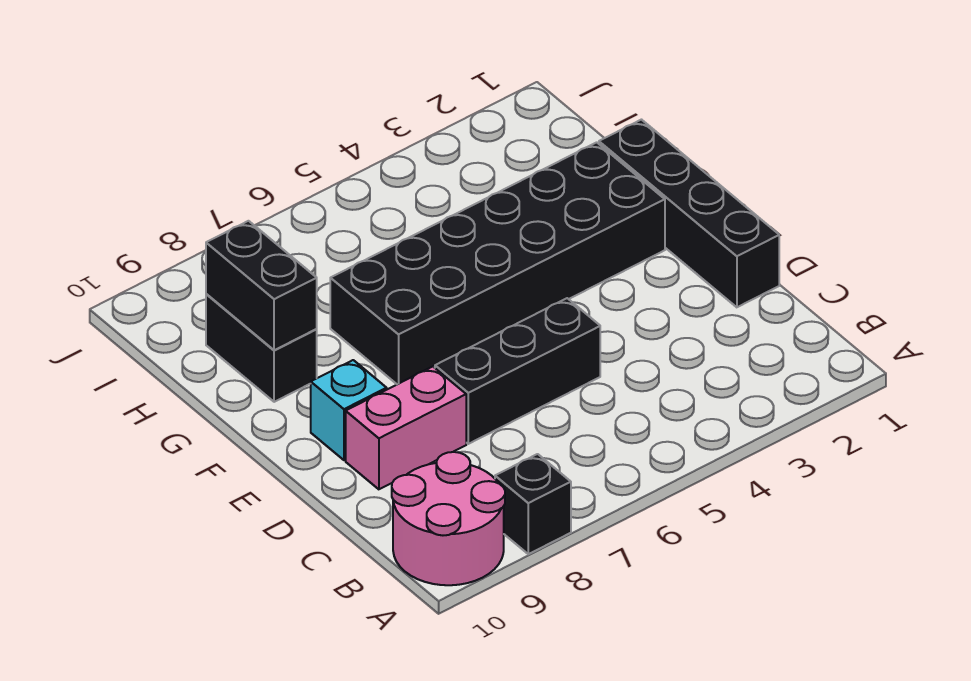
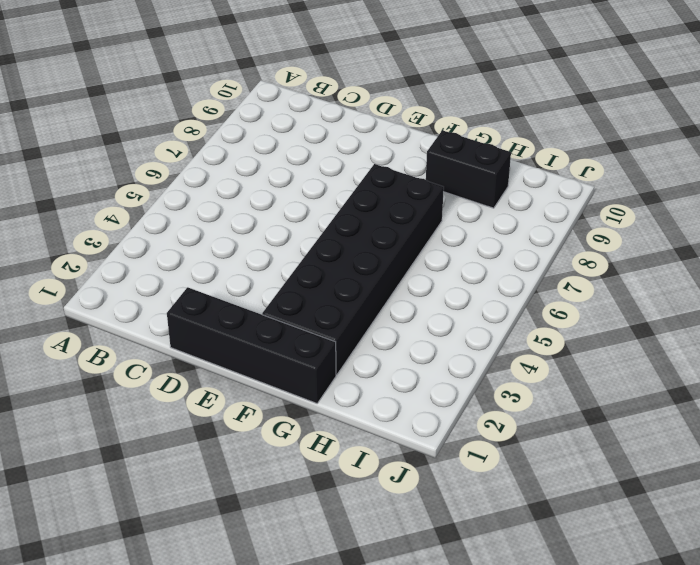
none -> black 1x1 brick [495,454,571,554]
none -> pink 2x2 round brick [392,452,505,585]

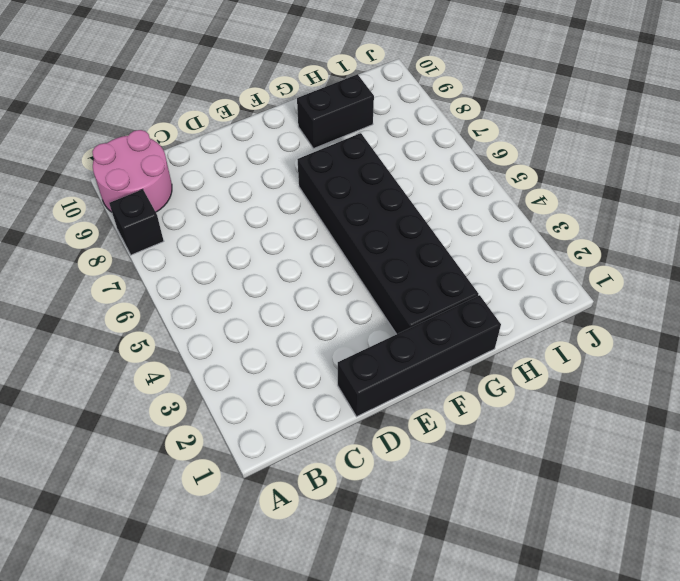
none -> black 1x3 brick [435,298,600,444]
none -> pink 1x2 brick [346,367,466,489]

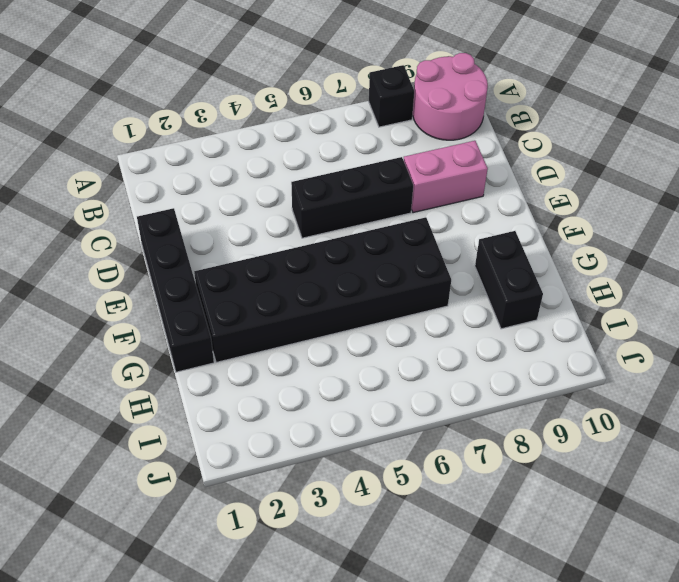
none -> cyan 1x1 brick [311,360,387,460]
none -> black 1x2 brick [206,221,317,350]

